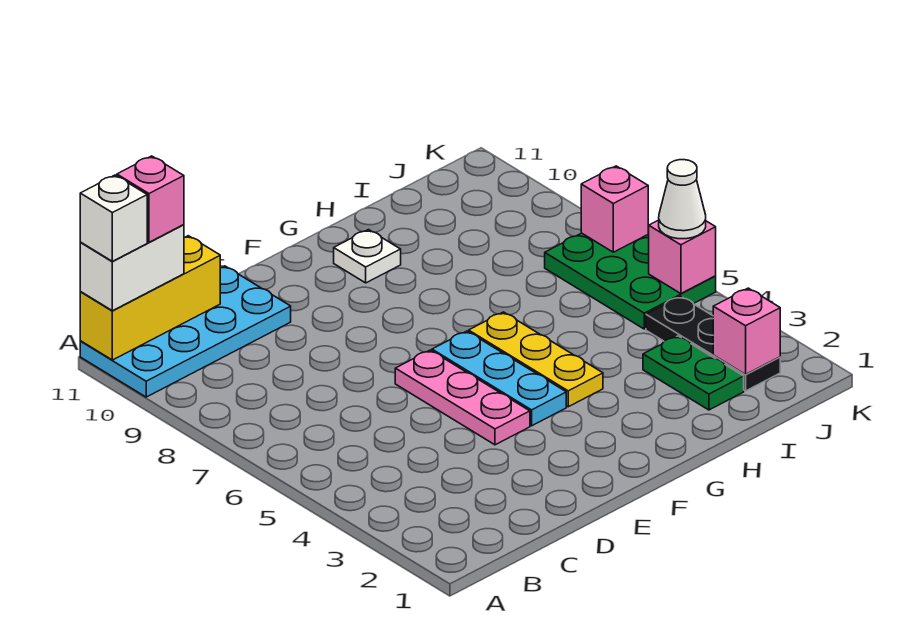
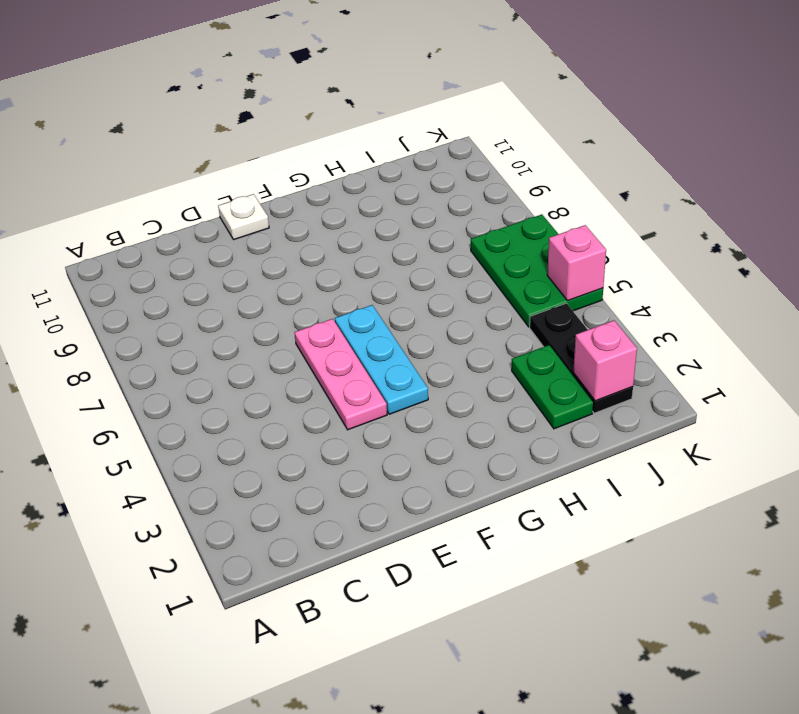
white 1x1 plate [218,194,269,240] -> white 1x1 plate moved to [334,230,401,283]
none -> cyan 2x4 plate [80,266,291,397]
none -> yellow 1x3 plate [469,312,603,407]
none -> yellow 1x3 brick [80,236,220,360]

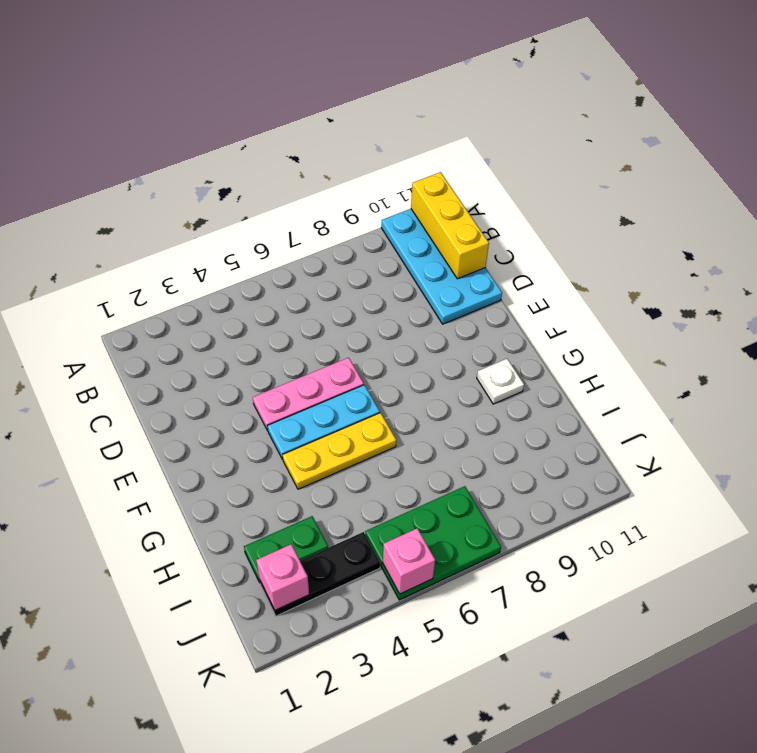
none -> pink 1x1 brick [581,166,648,252]
none -> white 1x2 brick [80,225,184,311]
none -> white 1x1 cone [659,160,706,239]

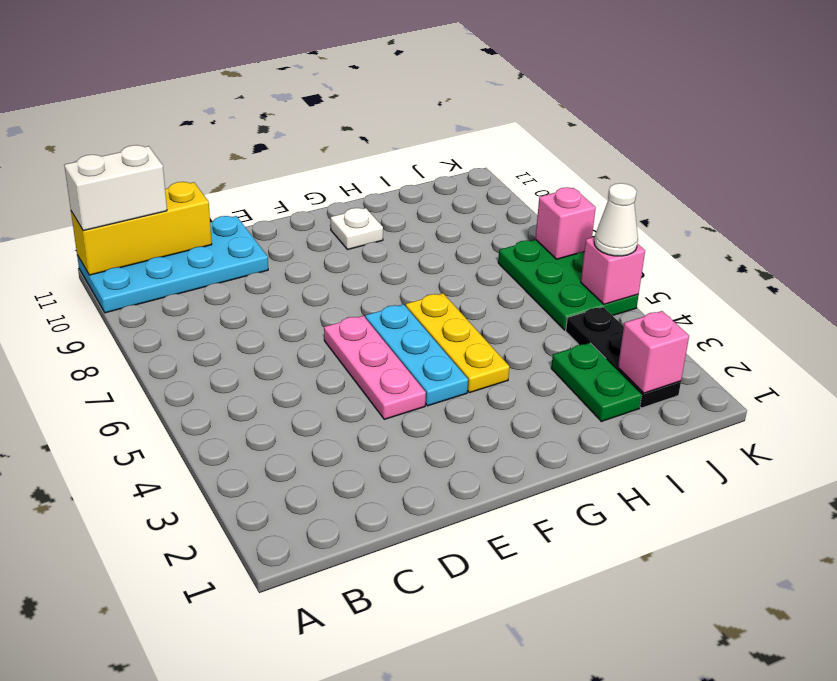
none -> white 1x1 brick [80,175,147,261]
none -> pink 1x1 brick [117,156,184,242]

